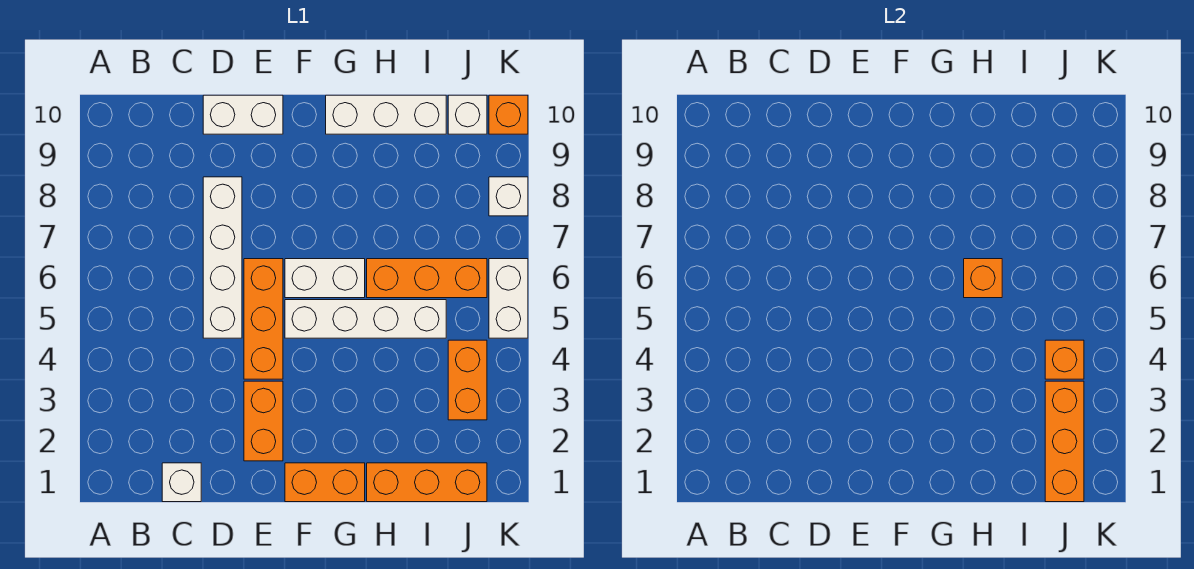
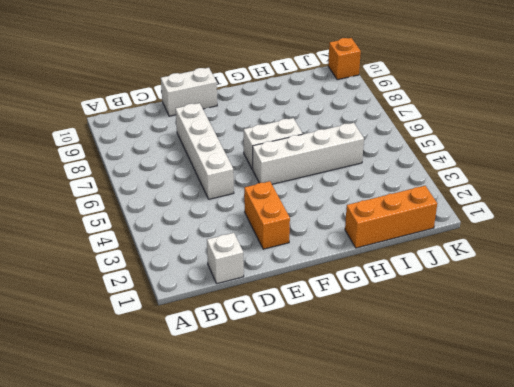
none -> orange 1x3 brick [244,259,283,379]
none -> orange 1x2 brick [285,463,365,502]
none -> white 1x3 brick [326,95,446,134]

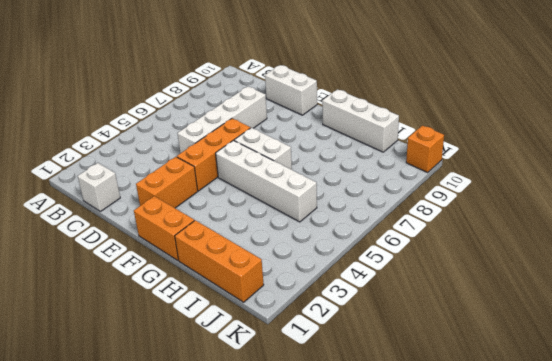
none -> orange 1x3 brick [367,259,487,298]
none -> orange 1x2 brick [448,340,487,420]
none -> white 1x1 brick [448,95,487,134]

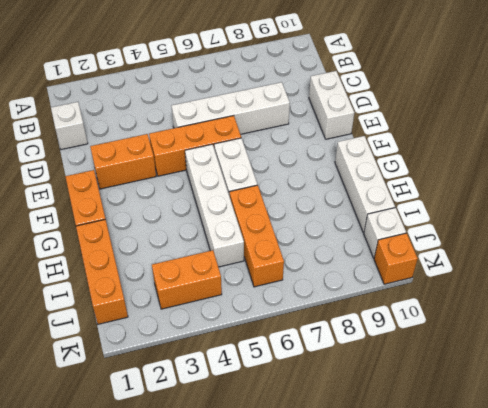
none -> white 1x2 brick [489,259,528,338]
none -> white 1x1 brick [489,177,528,216]
none -> orange 1x1 brick [964,259,1002,298]

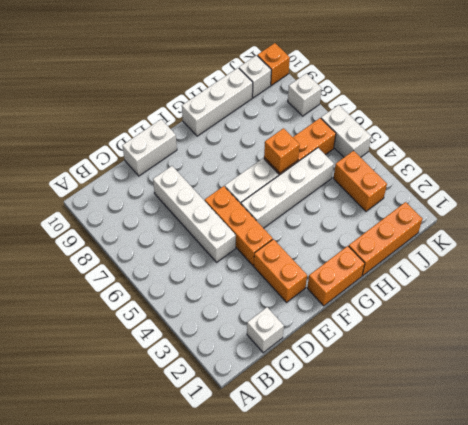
none -> orange 1x3 brick [1045,381,1084,502]
none -> orange 1x1 brick [1045,340,1084,379]

